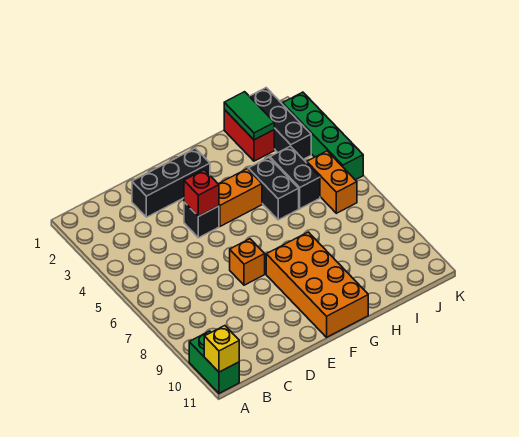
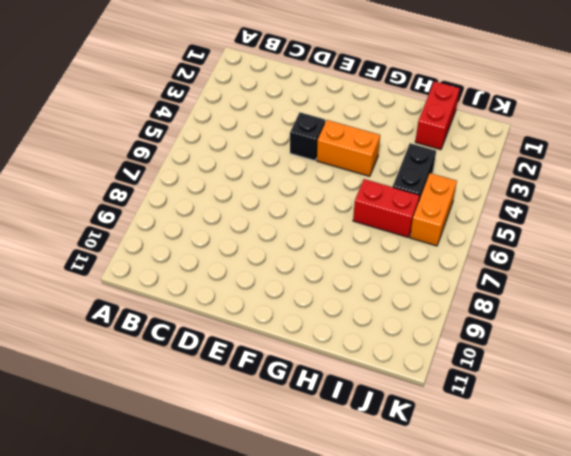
red 1x2 brick [353,179,420,237] -> none
none -> green 1x2 brick [189,331,239,393]
none -> black 1x3 brick [132,148,210,217]
none -> orange 1x1 brick [230,239,265,285]

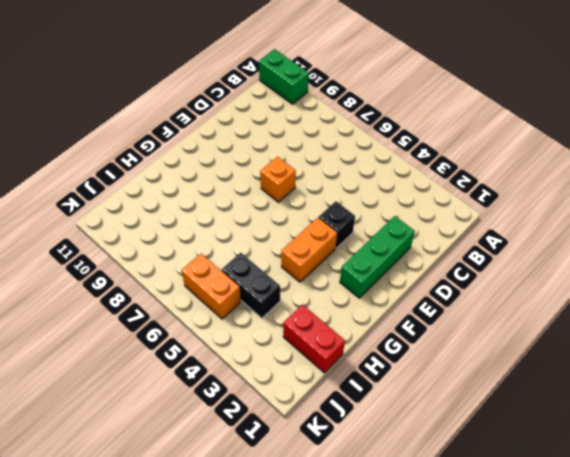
green 1x3 brick [340,216,415,298] -> black 1x3 brick [132,148,210,217]
none -> orange 2x4 brick [266,232,368,337]
none -> black 1x2 brick [248,158,299,220]
none -> black 1x3 brick [250,88,311,159]

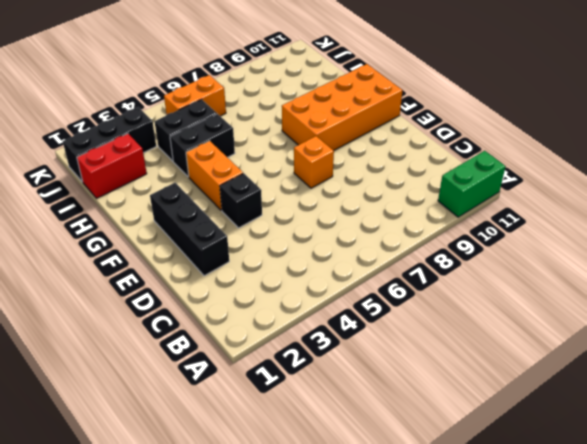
none -> green 1x4 brick [283,92,363,180]
none -> yellow 1x1 brick [204,326,239,372]
none -> red 1x1 brick [184,170,219,216]

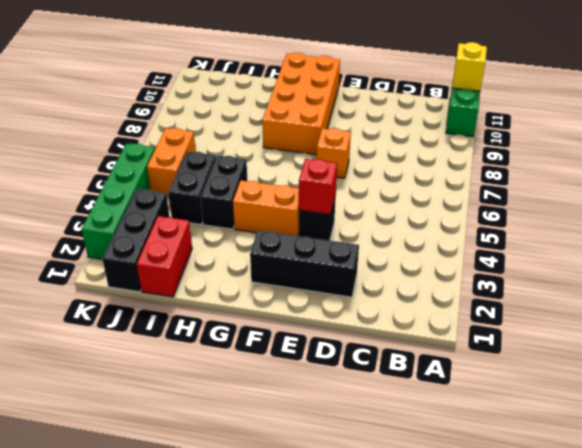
none -> green 1x2 tile [224,92,274,140]

